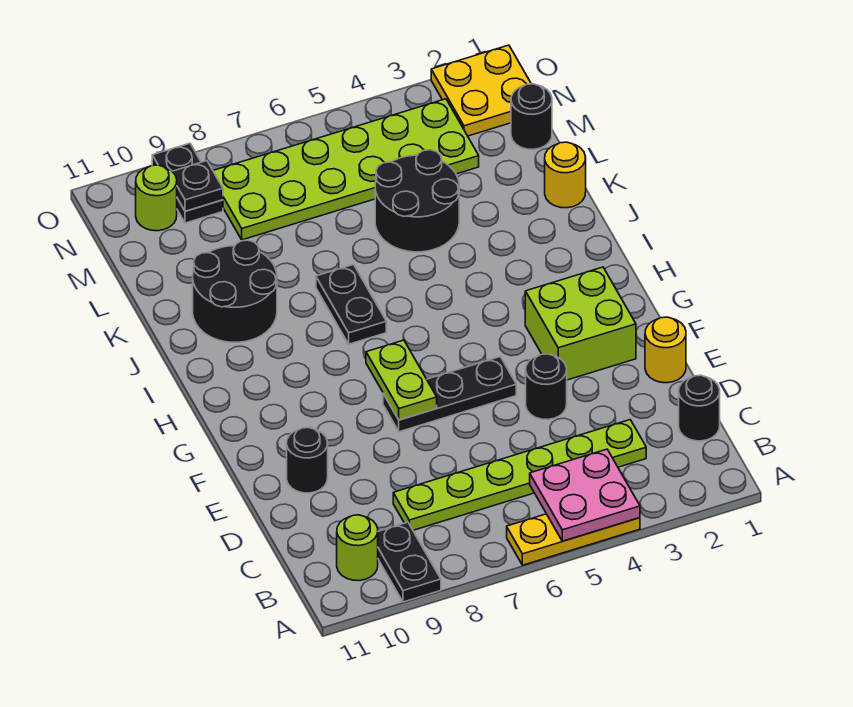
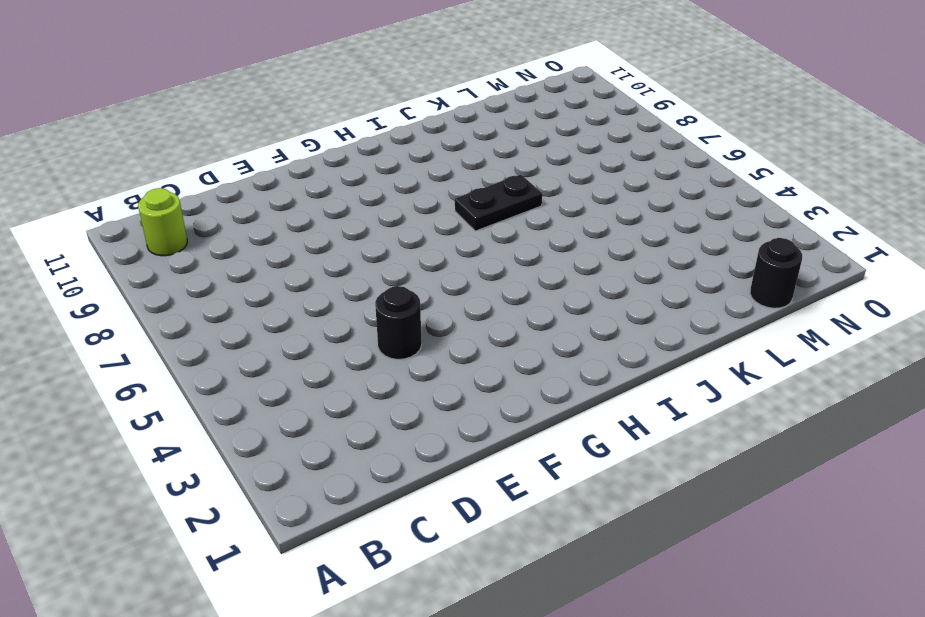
none -> yellow 1x3 plate [507,514,640,565]
none -> black 1x2 plate [378,522,441,602]
none -> black 1x1 round brick [679,375,720,441]

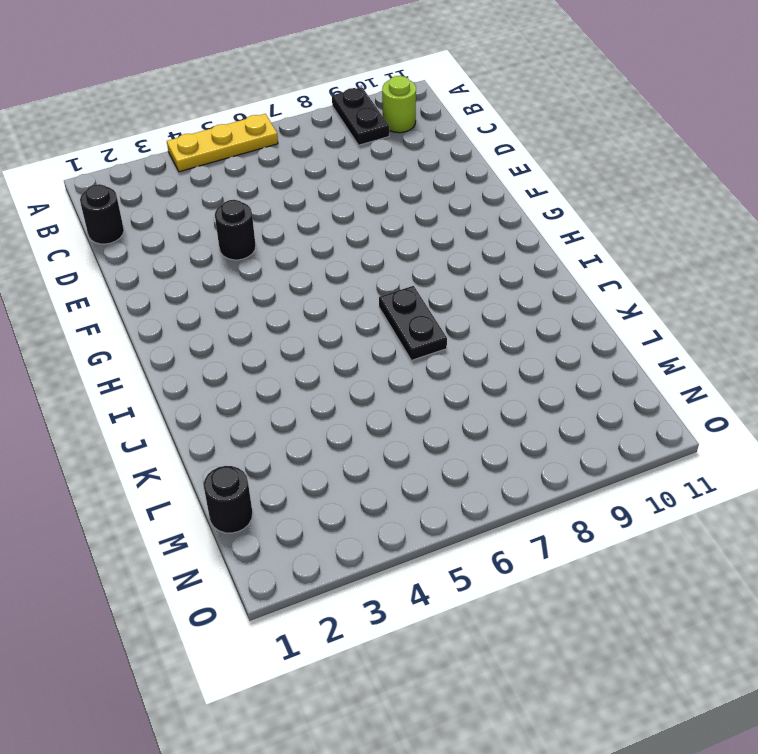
none -> lime 1x6 plate [393,420,646,530]
none -> yellow 1x1 round brick [645,317,686,383]
none -> black 1x1 round brick [287,428,328,493]

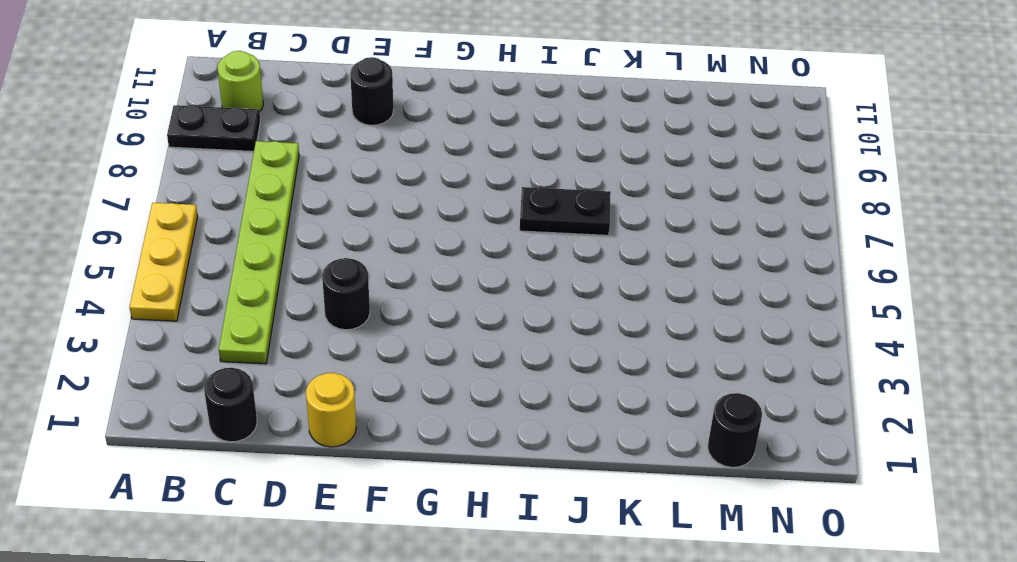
none -> lime 2x2 brick [525,267,636,380]
none -> black 1x3 plate [383,357,516,432]
none -> black 2x2 round brick [193,240,277,342]

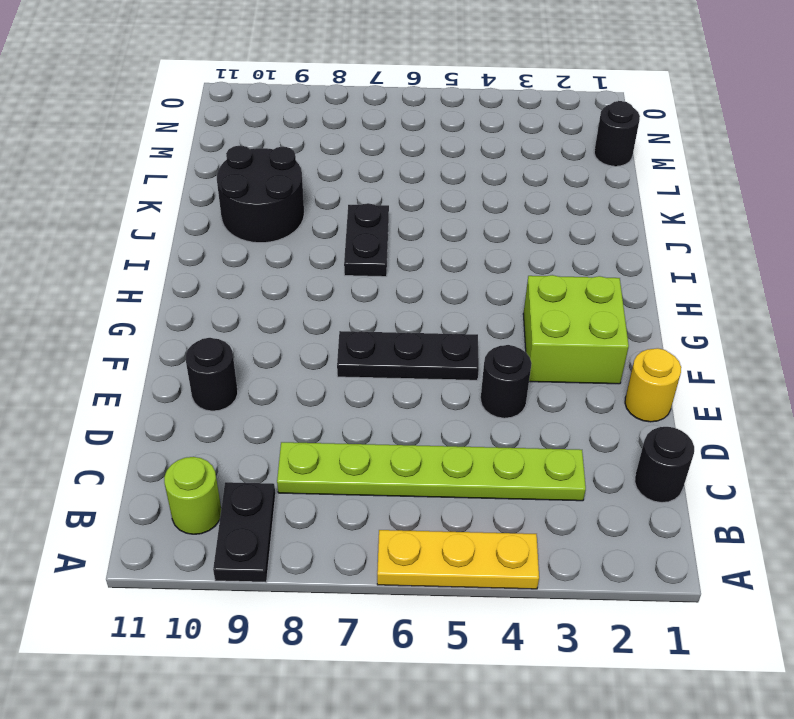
none -> yellow 1x1 round brick [545,142,586,208]
none -> black 2x2 round brick [375,150,459,252]
none -> lime 2x6 plate [213,99,479,240]

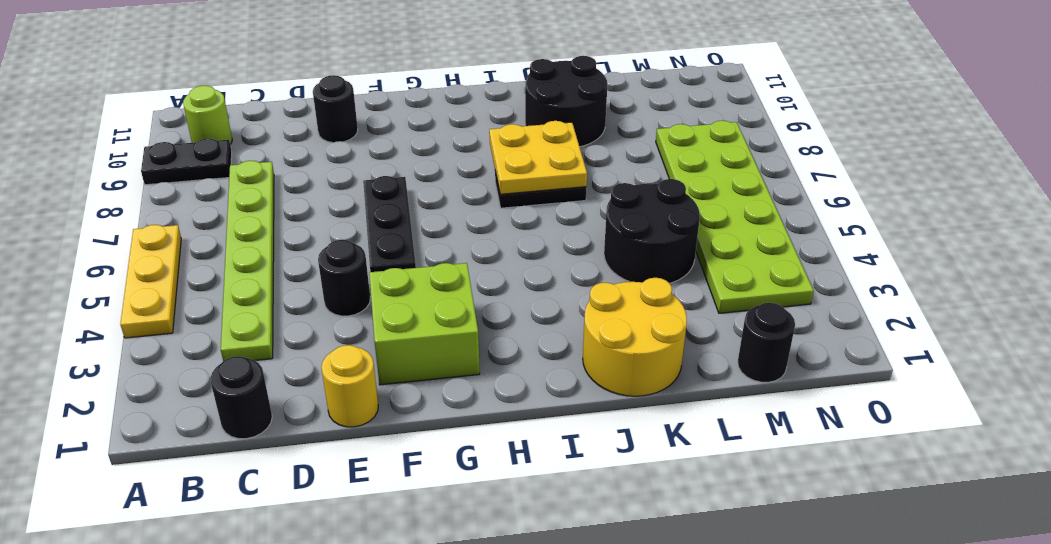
yellow 2x2 plate [489,121,587,194] -> yellow 2x2 plate moved to [431,45,531,136]
yellow 2x2 round brick [583,278,687,396] -> yellow 1x1 round brick [545,142,586,208]
none -> black 1x2 plate [152,143,223,223]
none -> lime 1x1 round brick [136,165,177,231]
none -> pink 2x2 plate [530,449,640,541]

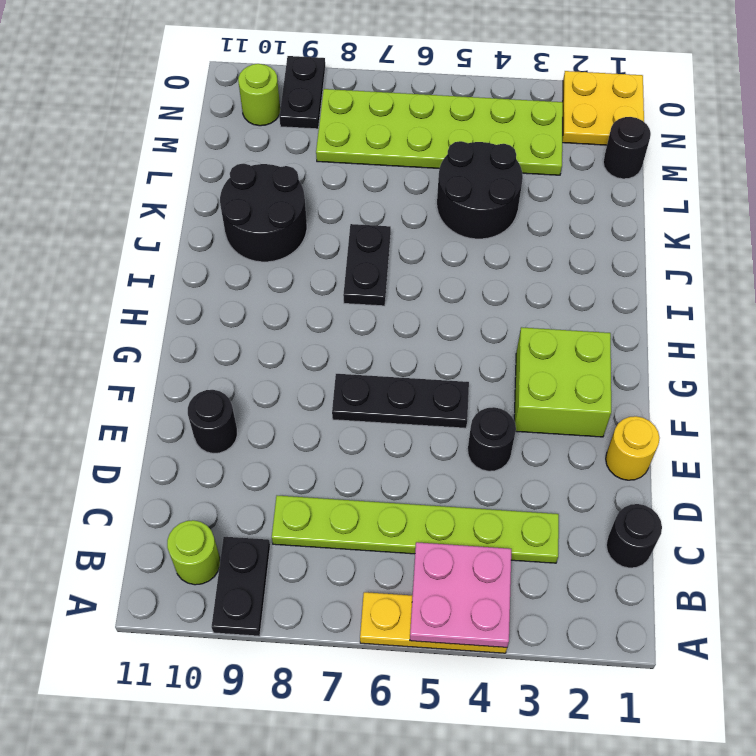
none -> yellow 1x1 round brick [545,142,586,208]
none -> lime 1x2 plate [366,340,437,420]
none -> black 1x1 plate [172,161,223,211]

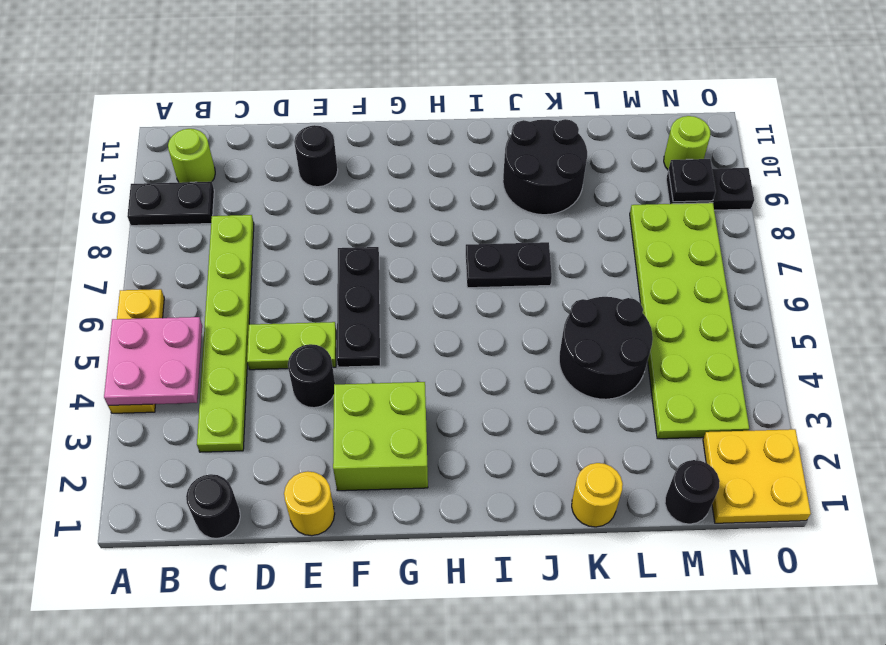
lime 1x2 plate [247,322,336,370] -> lime 1x2 plate moved to [366,340,437,420]

